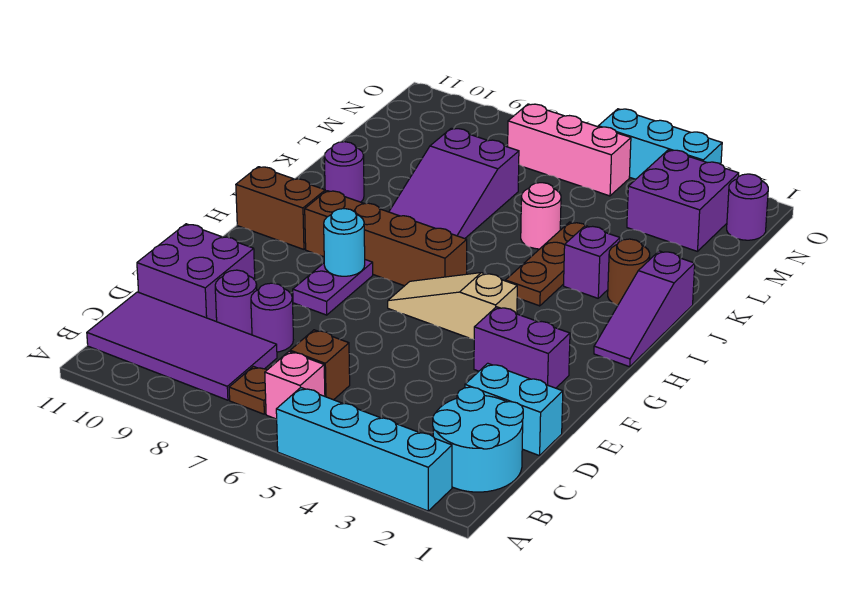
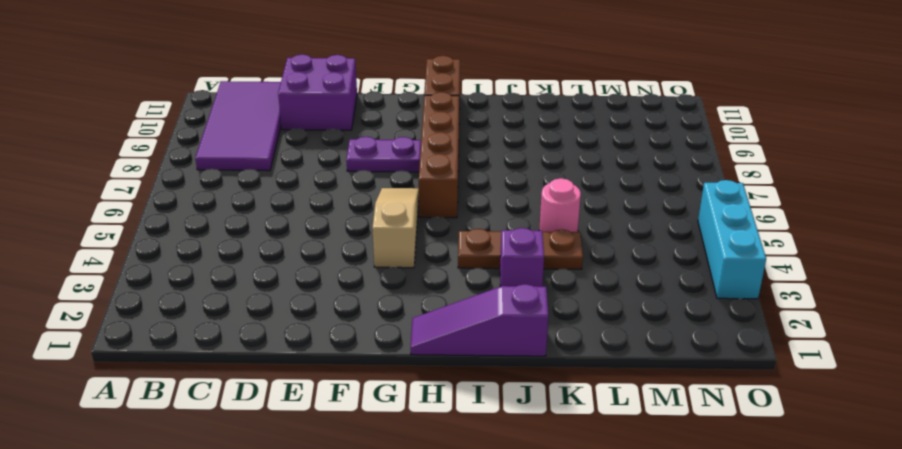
none -> cyan 1x4 brick [276,388,452,511]
none -> cyan 2x2 round brick [433,387,523,492]
none -> pink 1x1 brick [265,351,325,419]

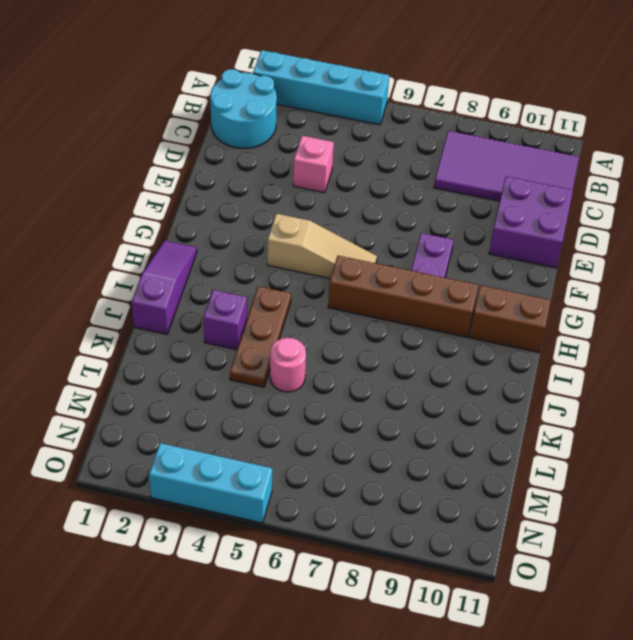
pink 1x1 brick [293,136,334,193] -> pink 1x1 brick moved to [265,351,325,419]
none -> brown 1x1 plate [229,367,267,414]
none -> brown 1x1 brick [290,330,350,400]
none -> cyan 1x2 brick [465,363,563,456]

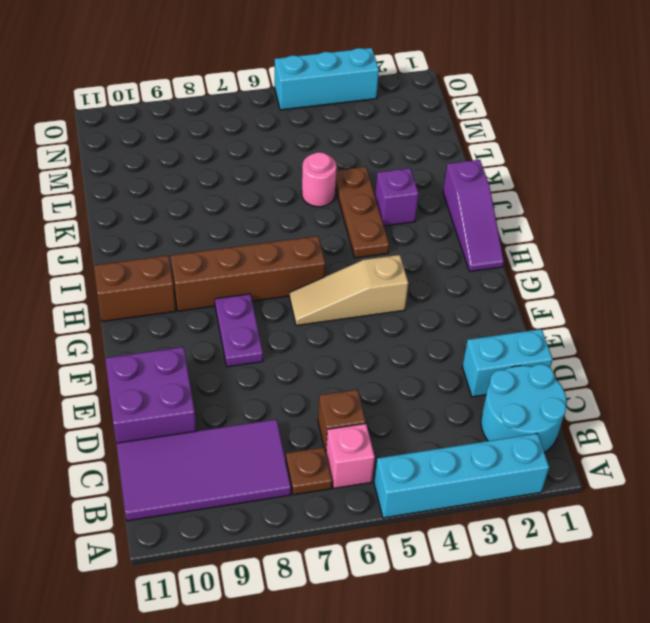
none -> purple 1x1 round brick [251,283,293,352]
none -> purple 1x1 round brick [215,270,257,335]
none -> purple 1x2 brick [474,307,570,388]

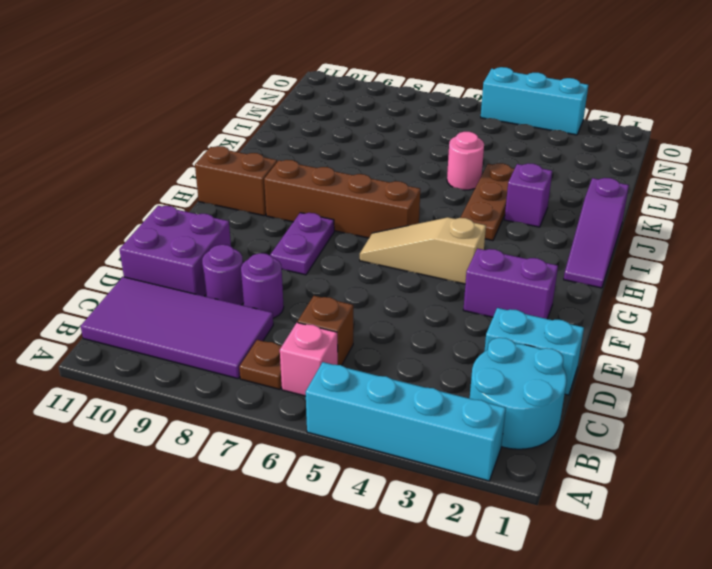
none -> brown 1x1 round brick [608,239,650,305]
none -> purple 2x3 slope [389,128,519,239]
none -> purple 1x1 round brick [324,142,364,202]

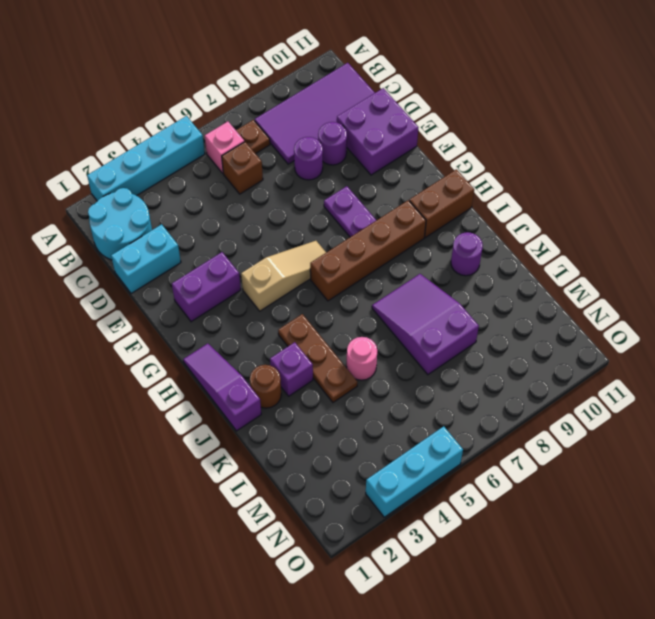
none -> purple 2x2 brick [627,150,739,251]
none -> purple 1x1 round brick [727,174,768,240]
none -> pink 1x3 brick [508,104,631,196]

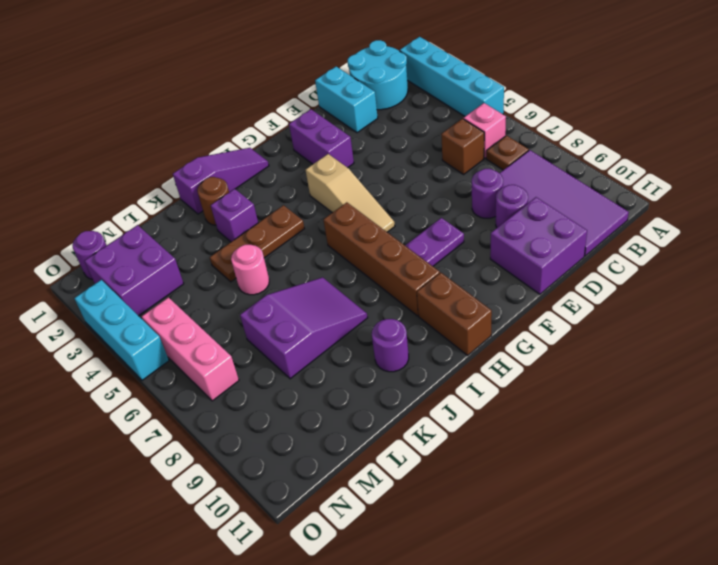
none -> cyan 1x1 round brick [324,209,365,276]

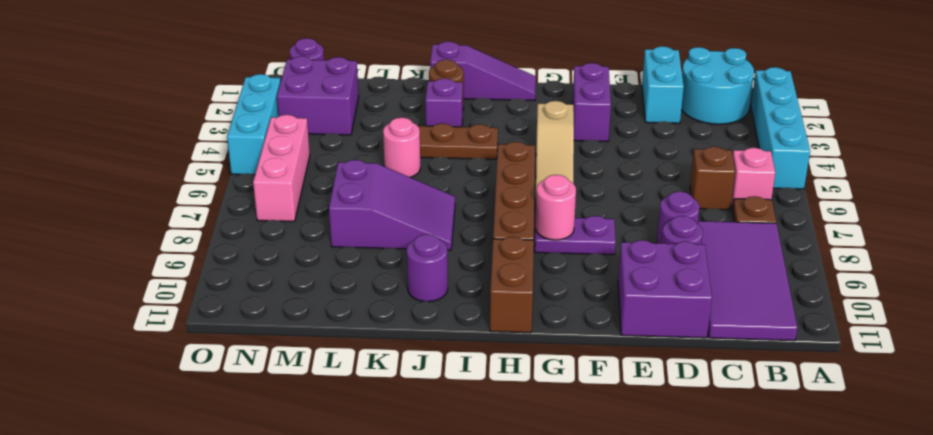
pink 1x1 round brick [535,175,576,240] -> cyan 1x1 round brick [324,209,365,276]

